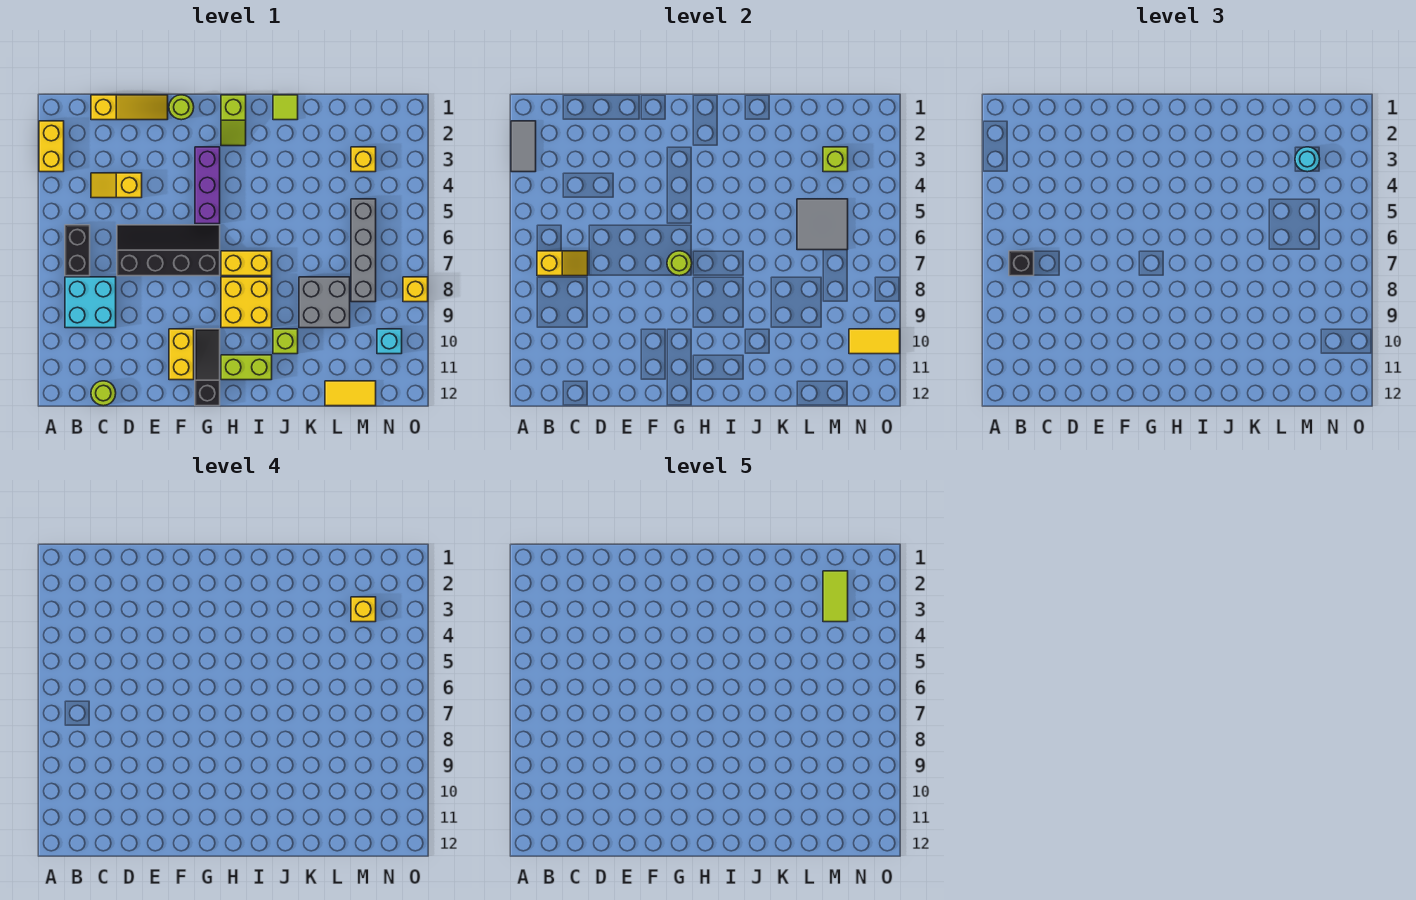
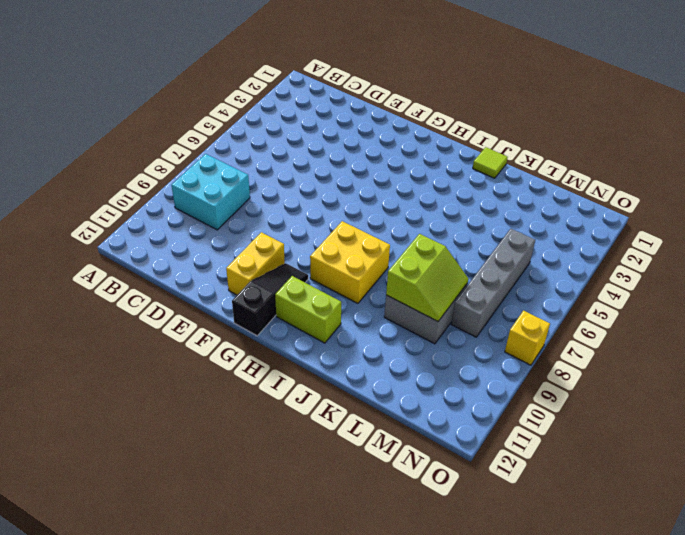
lime 2x2 slope [386,234,468,321] -> none
none -> yellow 1x2 brick [39,121,64,172]
none -> black 1x2 brick [65,225,90,276]
none -> yellow 1x3 slope [91,95,168,120]
none -> yellow 1x2 slope [91,173,142,198]

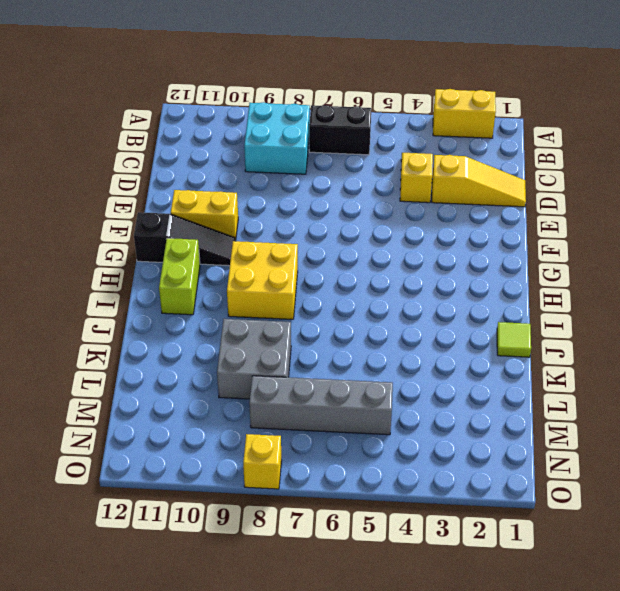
yellow 1x3 slope [432,155,526,207] -> yellow 1x3 slope turned to [91,95,168,120]
none -> lime 1x1 round brick [91,381,116,406]
none -> black 2x4 slope [117,225,220,276]
none -> lime 1x1 round brick [169,95,194,120]
none -> purple 1x3 brick [195,147,220,224]

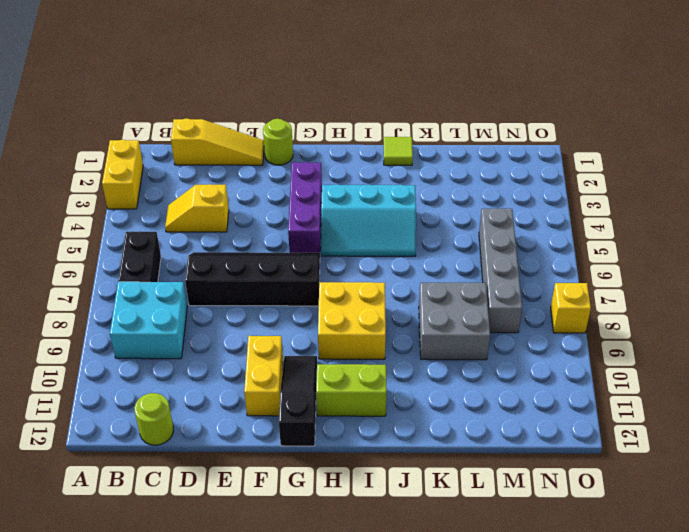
cyan 2x3 slope [321,184,416,256] -> none
none -> lime 1x2 slope [221,95,246,146]
none -> yellow 1x2 brick [221,251,272,276]
none -> lime 1x1 brick [273,329,298,354]
none -> yellow 1x2 tile [325,381,376,406]

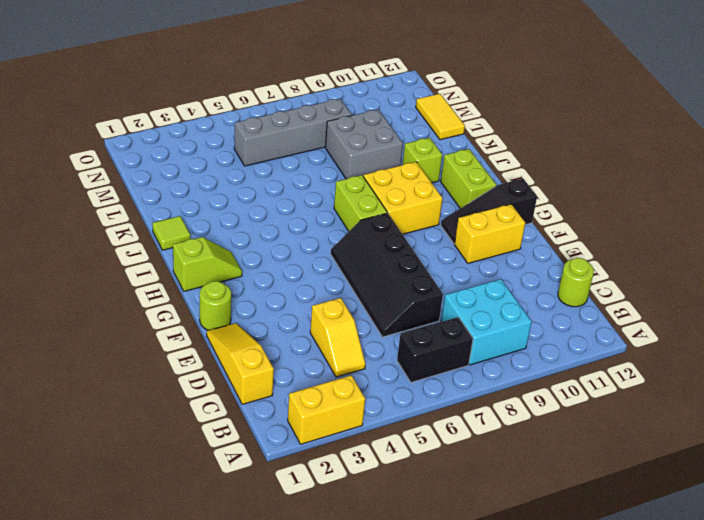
lime 1x2 brick [334,175,387,231] -> yellow 1x2 brick [221,251,272,276]
none -> purple 1x3 brick [195,147,220,224]
none -> yellow 1x1 brick [351,147,376,172]
none -> cyan 1x1 brick [377,329,402,354]
none -> yellow 1x1 brick [403,277,428,302]

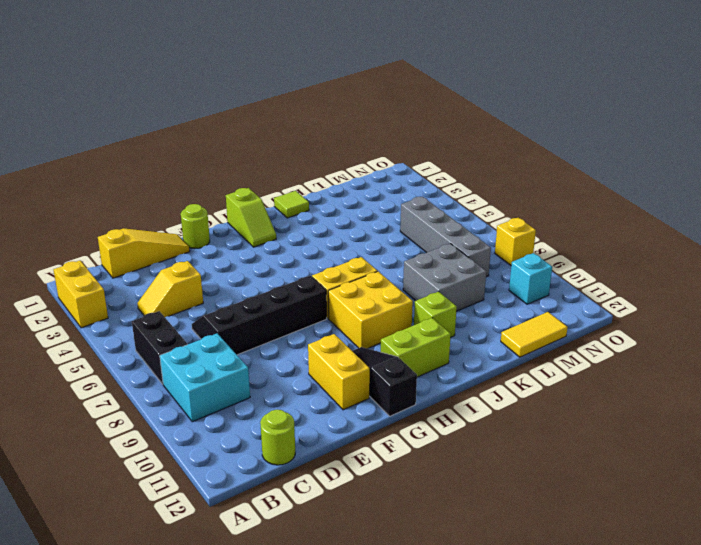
none -> purple 1x3 brick [195,147,220,224]
none -> yellow 1x1 brick [351,147,376,172]
none -> grey 1x2 tile [511,121,536,172]
none -> yellow 1x2 slope [537,251,588,276]

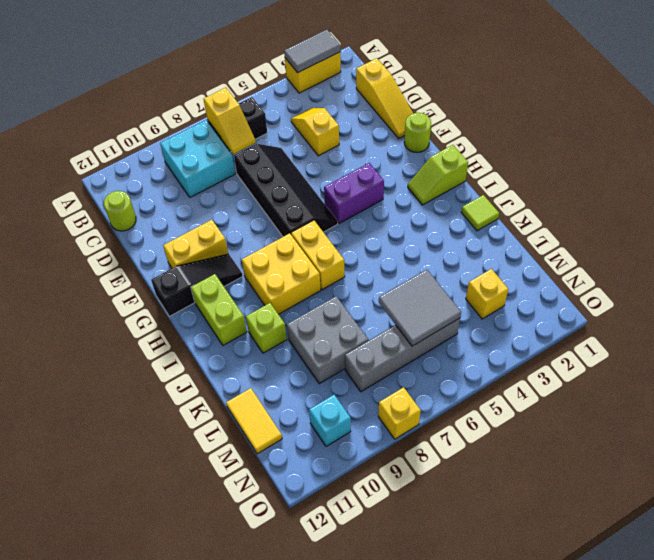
purple 1x2 brick [324,163,384,223] -> purple 1x3 brick [195,147,220,224]
none -> lime 1x1 round brick [667,251,692,276]
none -> lime 1x1 brick [823,147,848,172]
none -> yellow 1x2 tile [849,329,900,354]
none -> black 1x1 brick [1009,251,1034,276]

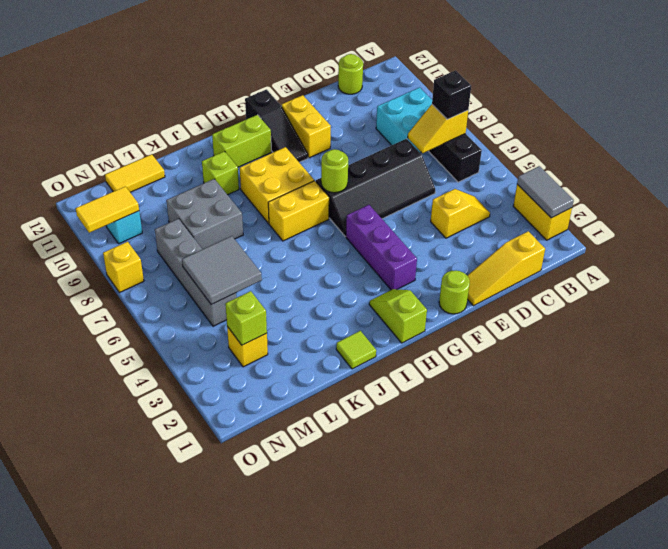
none -> cyan 1x1 round brick [1295,147,1320,172]
none -> yellow 1x1 brick [351,597,376,622]
none -> lime 1x2 tile [823,571,848,622]

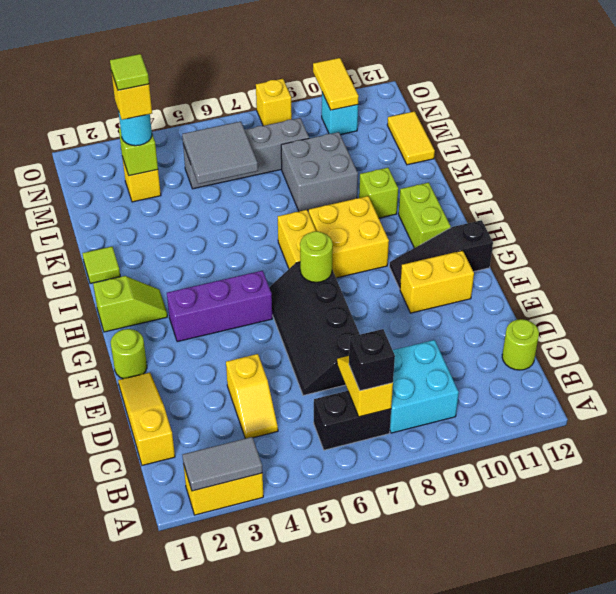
lime 1x1 tile [110,54,149,90] -> lime 1x2 tile [823,571,848,622]

